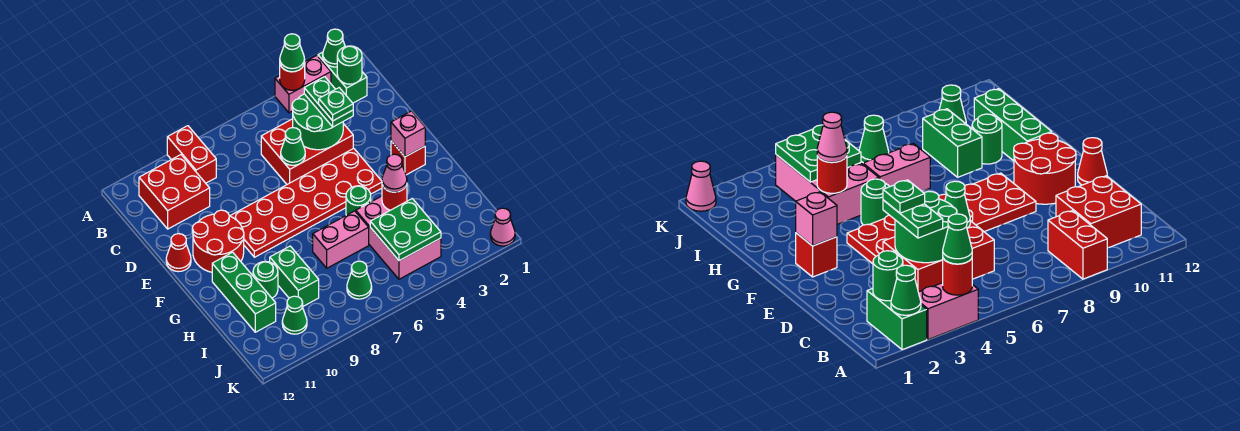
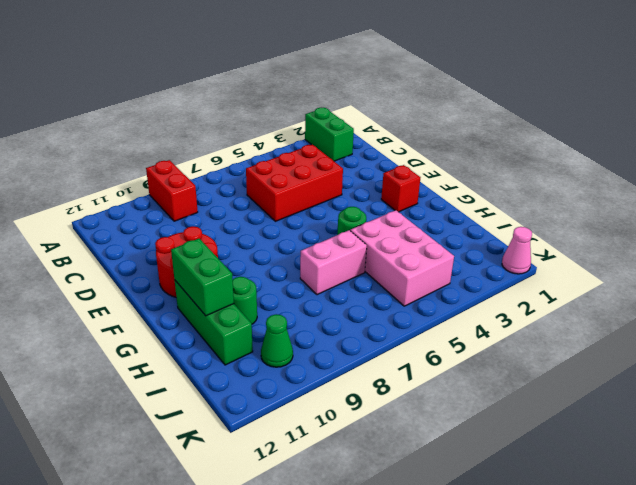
green 1x2 brick [171,239,234,316] -> green 1x2 brick moved to [270,246,319,307]
none -> pink 1x2 brick [275,55,331,113]
none -> red 2x2 brick [139,155,210,229]
none -> red 2x6 plate [230,148,382,257]
none -> red 1x1 cone [166,234,191,272]

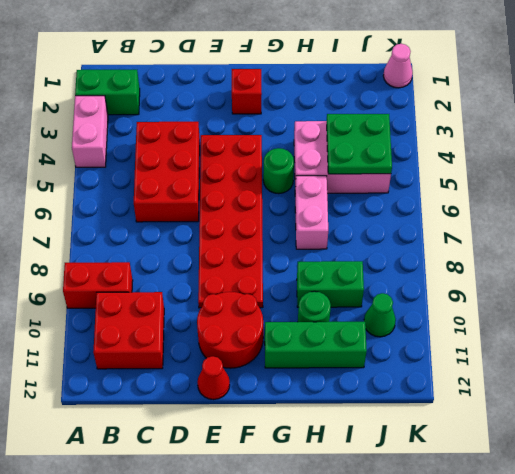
none -> green 1x1 cone [347,261,372,299]
none -> green 1x1 cone [323,29,345,67]
none -> red 1x1 round brick [280,63,305,90]
none -> green 1x1 round brick [337,46,362,84]

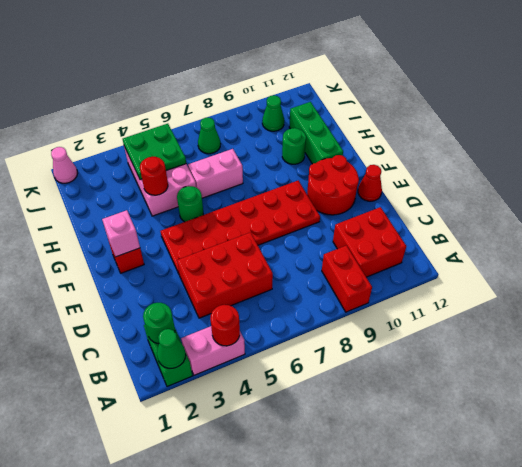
none -> green 1x2 brick [270,246,319,307]
none -> green 2x2 round brick [292,94,343,150]
none -> green 1x1 cone [281,128,305,165]
none -> green 1x1 cone [280,34,305,72]

